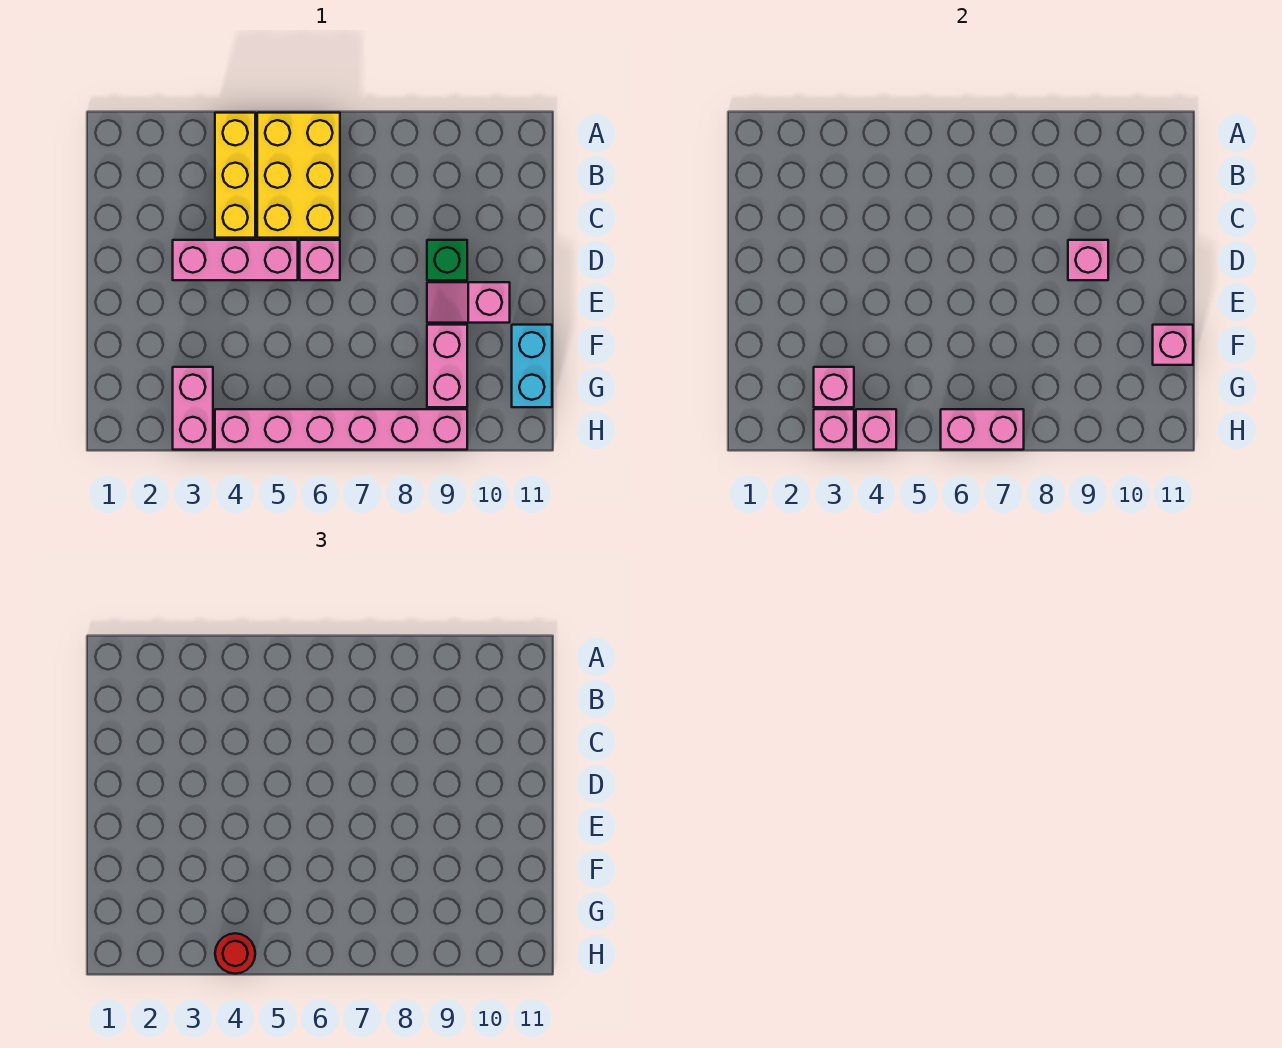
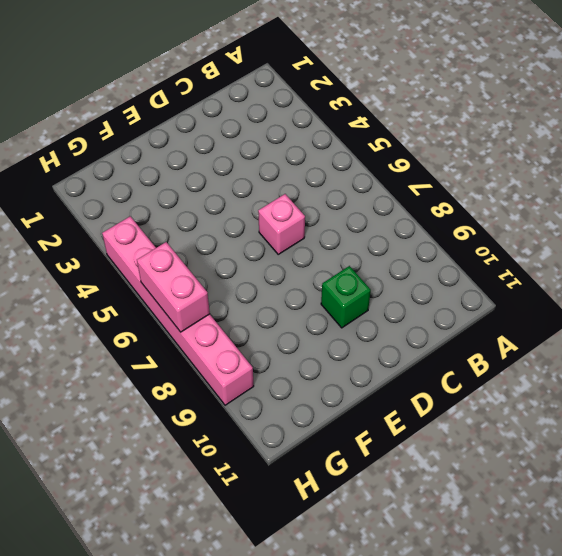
none -> yellow 1x3 brick [215,113,255,238]
none -> yellow 2x3 brick [257,113,340,238]
none -> pink 1x3 brick [173,240,298,280]

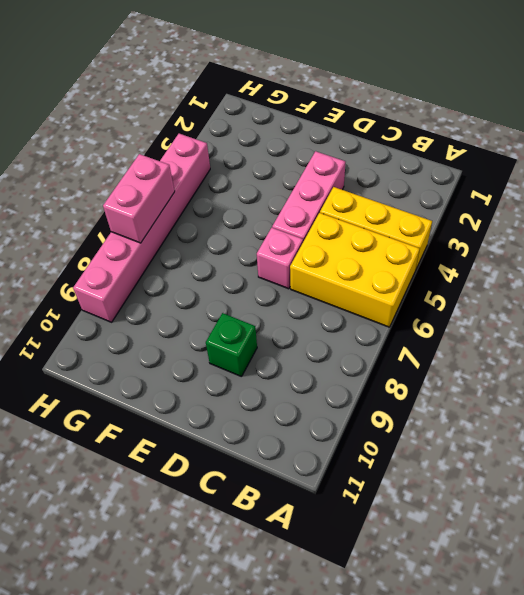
none -> pink 1x2 slope [427,282,510,323]
none -> pink 1x2 brick [427,325,467,407]
none -> cyan 1x2 brick [512,325,552,407]

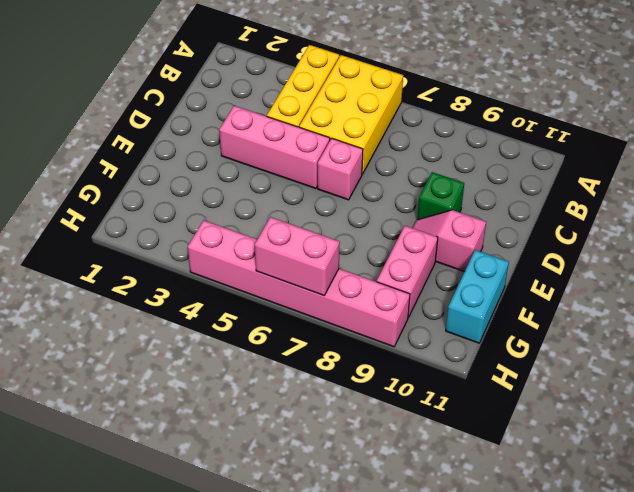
none -> pink 1x2 brick [173,367,213,450]
none -> pink 1x1 brick [1068,240,1108,280]
none -> pink 1x1 brick [1153,325,1193,365]

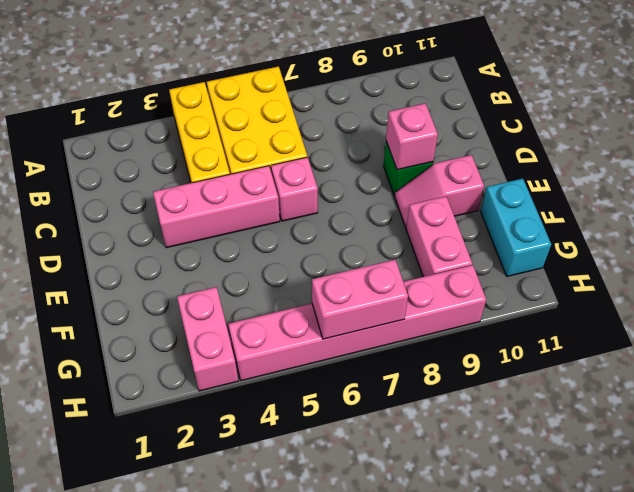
none -> pink 1x1 brick [1153,325,1193,365]
none -> pink 1x1 brick [814,367,854,407]
none -> pink 1x1 brick [814,409,854,450]

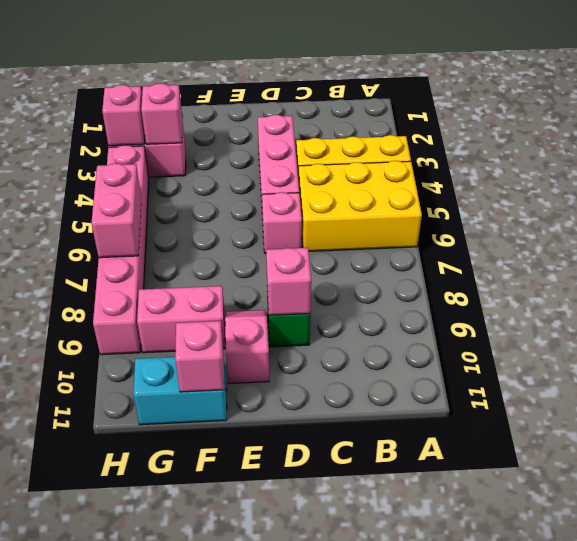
none -> pink 1x1 brick [856,409,896,450]
none -> red 1x1 round brick [215,933,255,974]

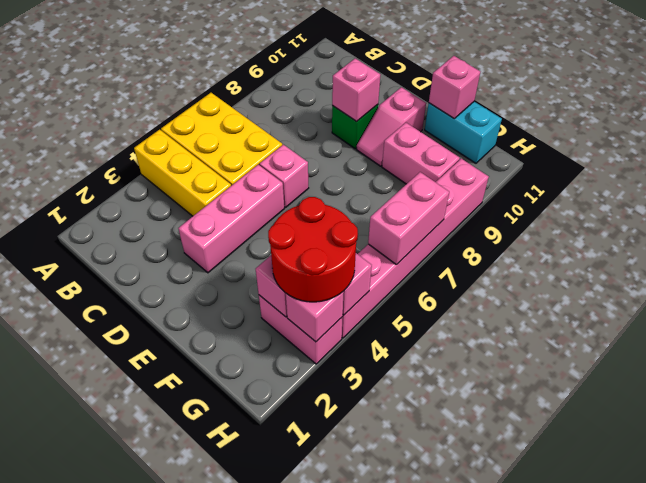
red 2x2 round brick [268,197,358,302] -> red 1x1 round brick [215,933,255,974]

